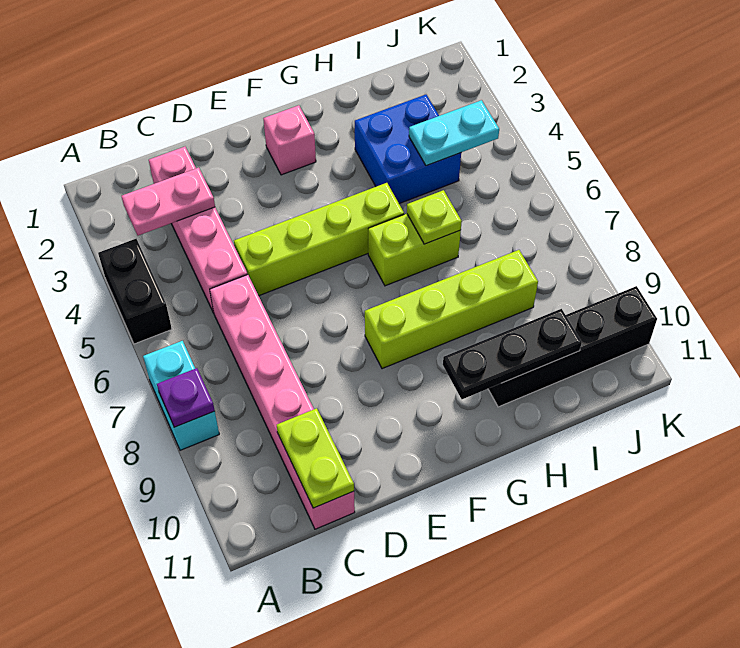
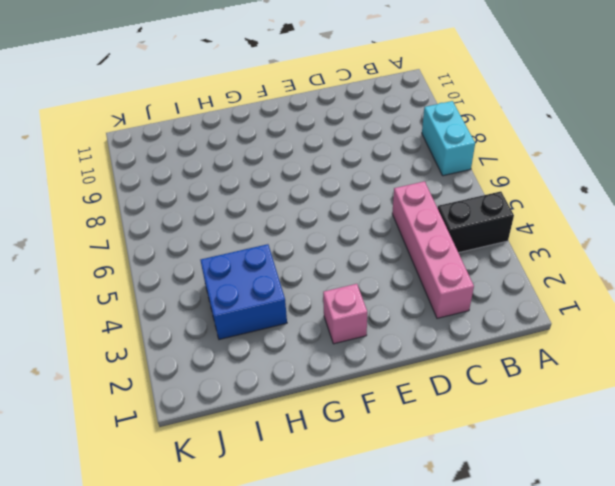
black 1x2 brick [438,191,514,253] -> black 1x2 brick turned to [98,239,172,344]
none -> pink 1x6 brick [210,275,355,529]
none -> lime 1x4 brick [234,183,404,296]
none -> lime 1x4 brick [365,250,538,369]

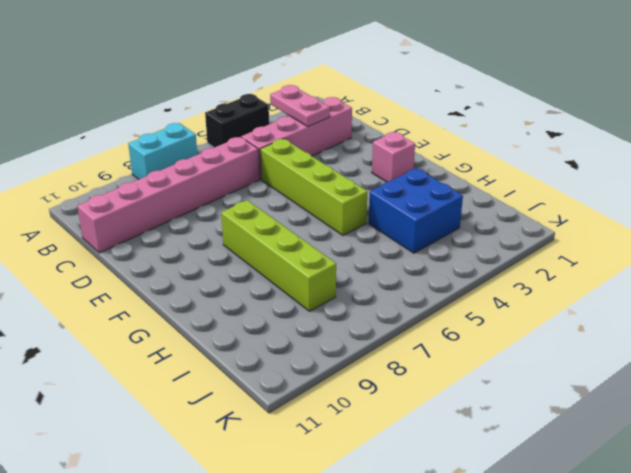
none -> lime 1x2 brick [368,214,461,286]
none -> black 1x4 brick [488,286,657,407]
none -> purple 1x1 plate [157,368,215,427]

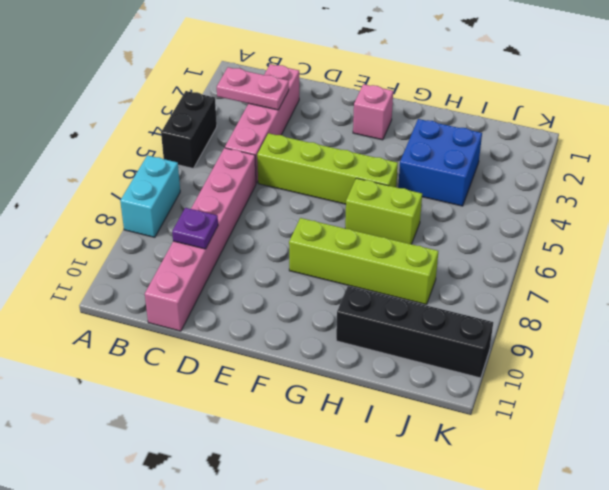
purple 1x1 plate [172,208,218,249] -> purple 1x1 plate moved to [157,368,215,427]
none -> lime 1x2 plate [277,408,354,508]
none -> black 1x3 plate [443,309,582,399]
none -> lime 1x1 plate [407,190,462,244]

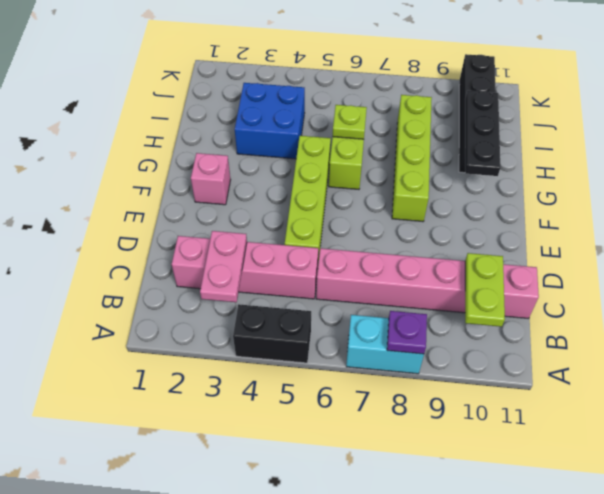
lime 1x2 plate [465,253,505,327] -> lime 1x2 plate turned to [277,408,354,508]
none -> cyan 1x2 plate [409,100,499,166]

